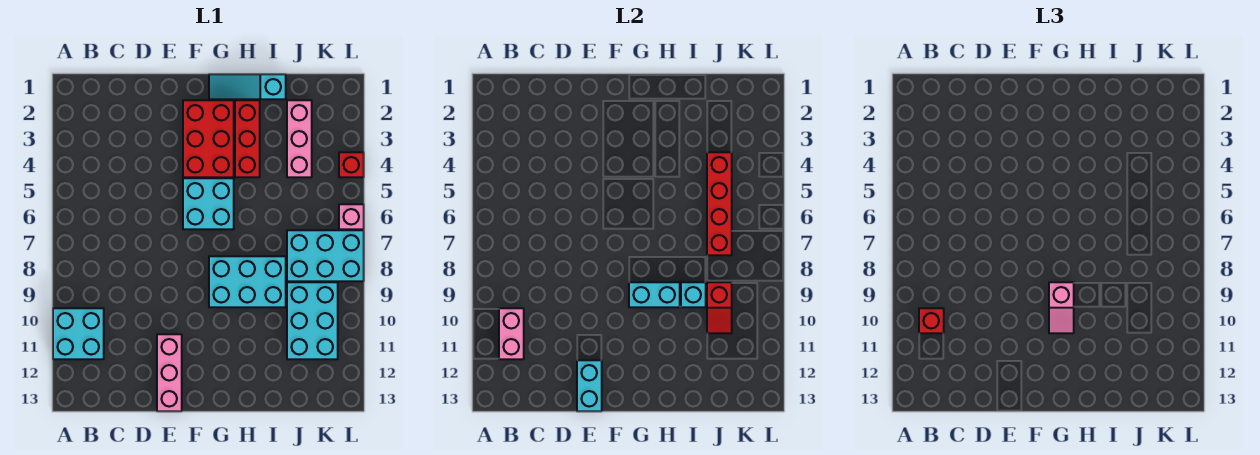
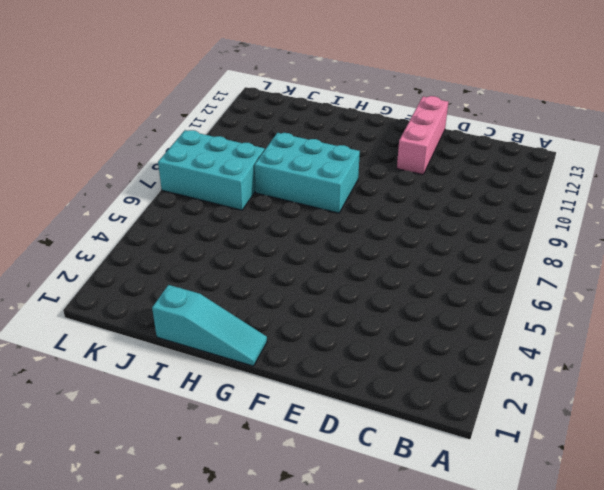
none -> cyan 2x2 brick [53,308,104,359]
none -> red 2x3 brick [183,100,234,177]
none -> cyan 2x2 brick [183,178,234,229]

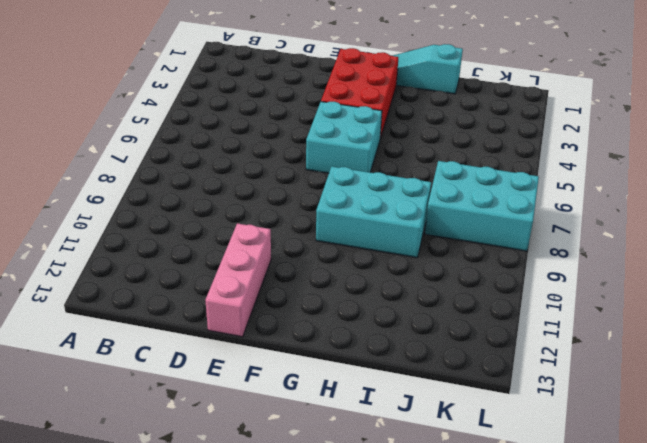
none -> cyan 2x2 brick [53,308,104,359]
none -> red 1x3 brick [235,100,260,177]
none -> pink 1x3 brick [287,100,312,177]

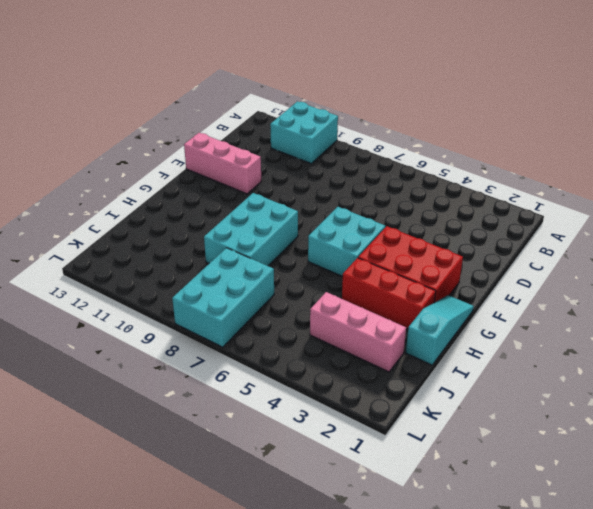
none -> cyan 2x3 brick [287,282,338,359]
none -> red 1x1 brick [339,152,364,177]
none -> pink 1x1 brick [339,204,364,229]

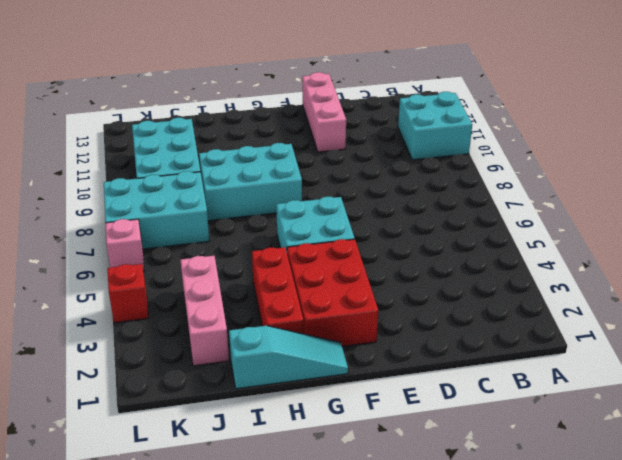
none -> pink 1x2 brick [499,308,524,359]
none -> cyan 1x2 brick [577,360,602,411]
none -> cyan 1x2 brick [629,282,680,307]

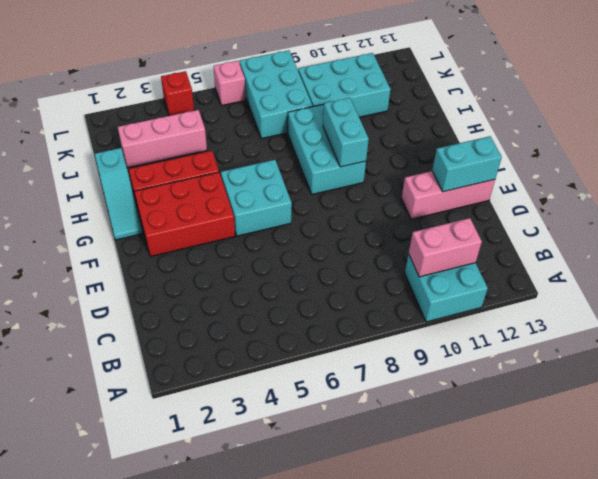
none -> cyan 1x1 brick [681,282,706,307]
none -> red 1x4 brick [707,152,732,255]
none -> red 1x2 slope [707,282,732,333]

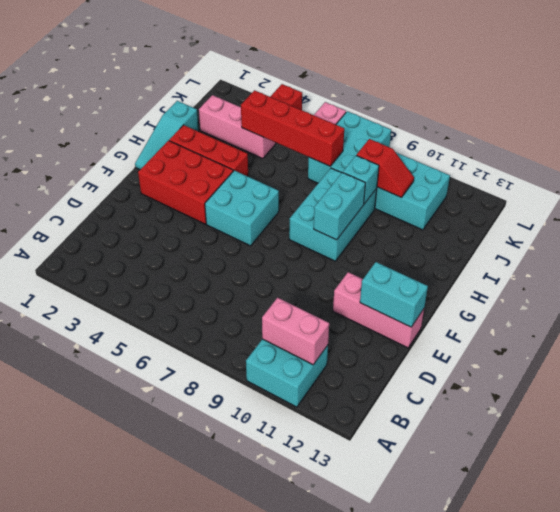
none -> red 1x1 brick [919,308,944,333]
none -> pink 1x2 slope [1049,282,1074,333]

